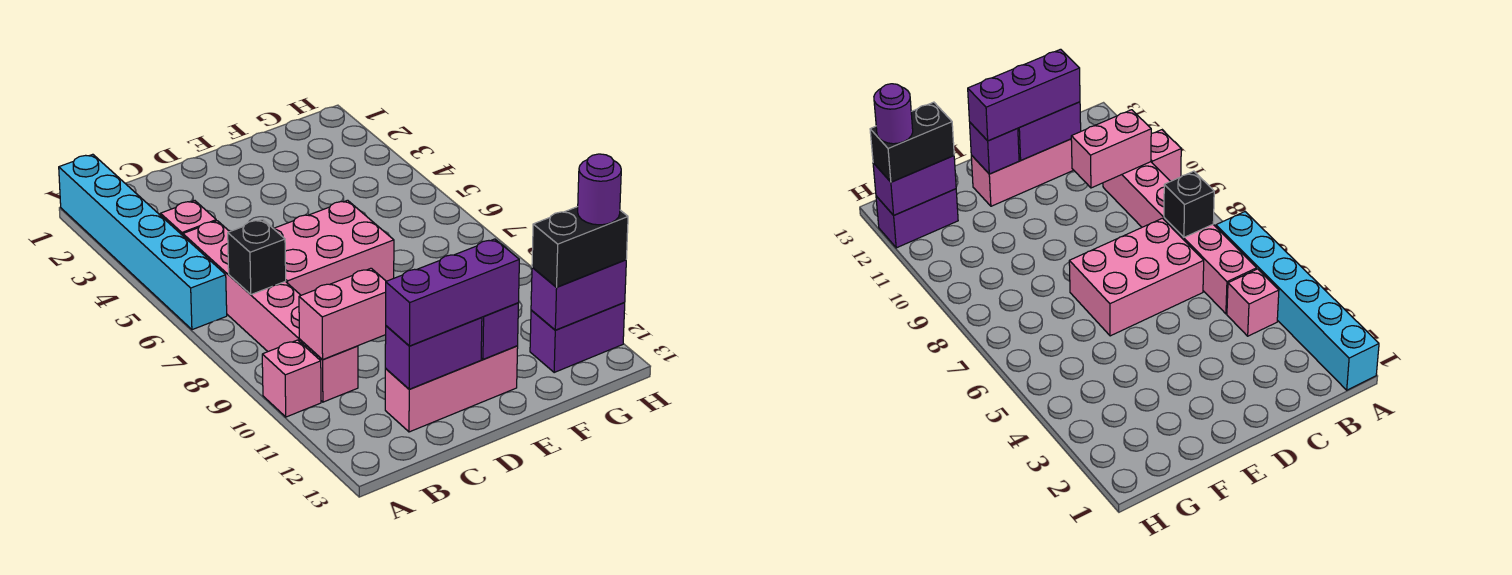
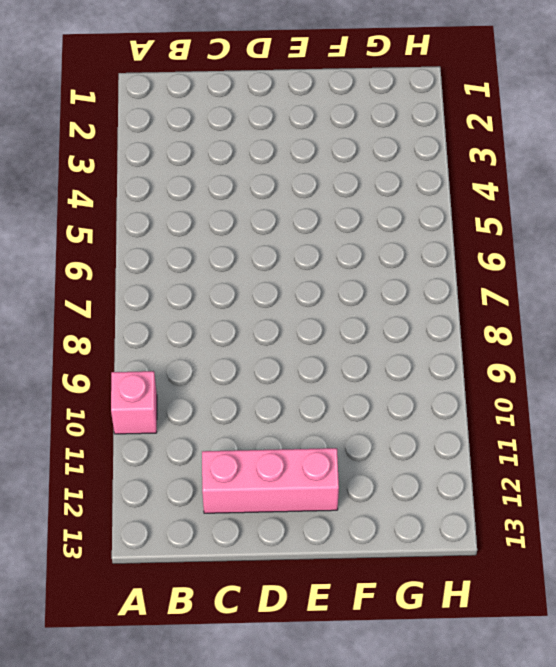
none -> cyan 1x6 brick [59,154,227,330]
none -> pink 1x1 brick [160,201,216,235]
none -> pink 1x6 brick [183,221,358,402]

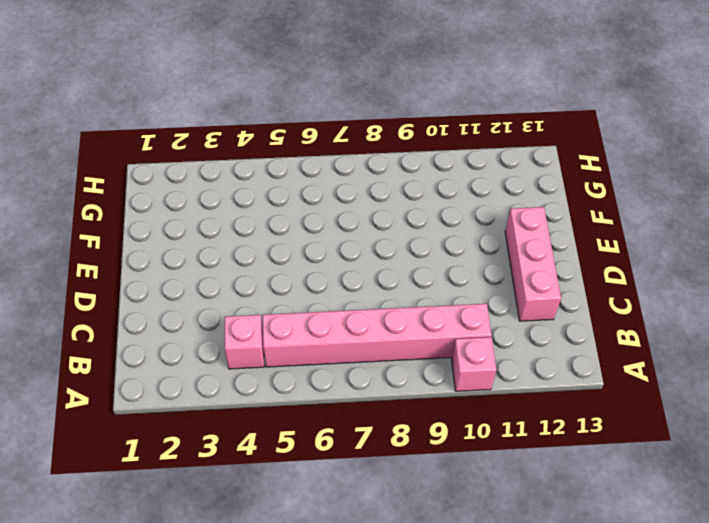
none -> cyan 1x6 brick [59,154,227,330]
none -> pink 2x3 brick [273,200,394,295]
none -> purple 1x2 brick [530,302,625,372]

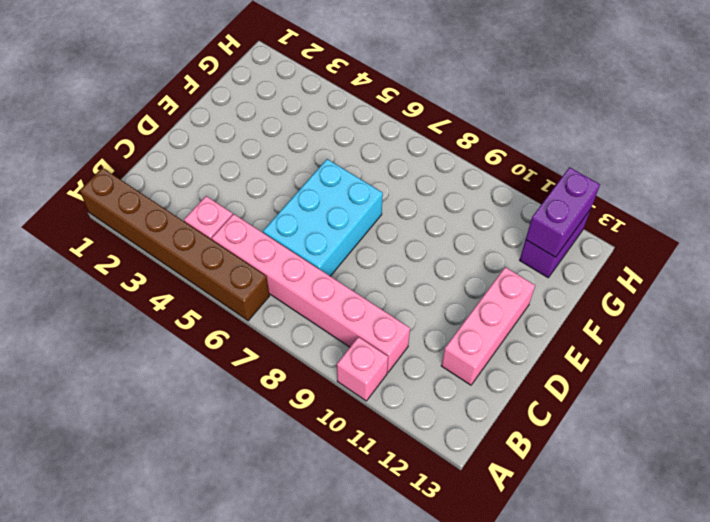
brown 1x6 brick [80,168,270,321] -> cyan 1x6 brick [59,154,227,330]
cyan 2x3 brick [263,159,383,276] -> pink 2x3 brick [273,200,394,295]
none -> black 1x1 brick [228,219,286,294]
none -> pink 1x2 brick [299,268,386,360]
none -> purple 1x2 brick [385,317,482,389]

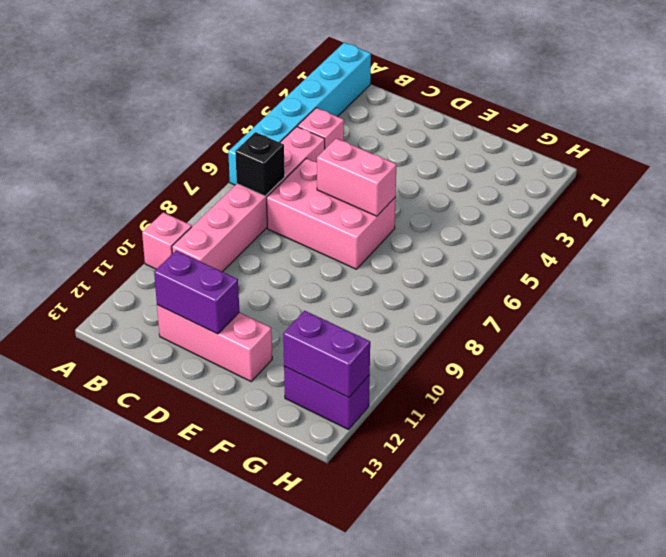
pink 1x2 brick [317,138,396,216] -> pink 1x2 brick moved to [299,268,386,360]
none -> purple 1x1 brick [481,303,518,360]
none -> purple 1x3 brick [386,239,519,346]
none -> black 1x2 brick [532,207,628,287]

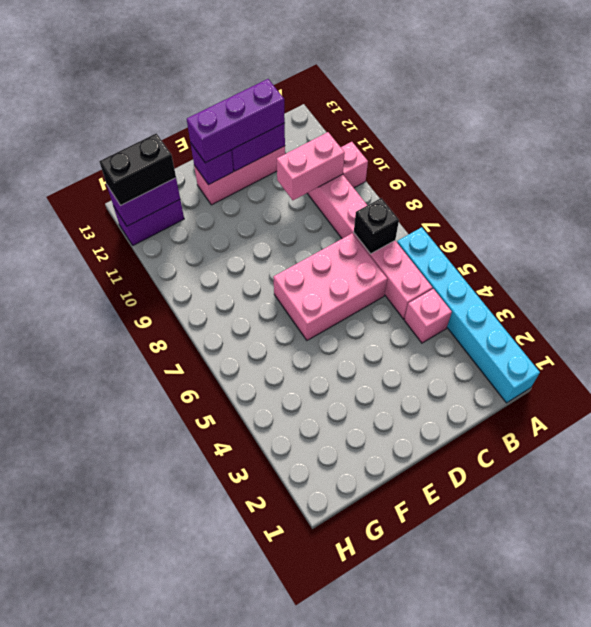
none -> purple 1x1 round brick [578,154,621,225]

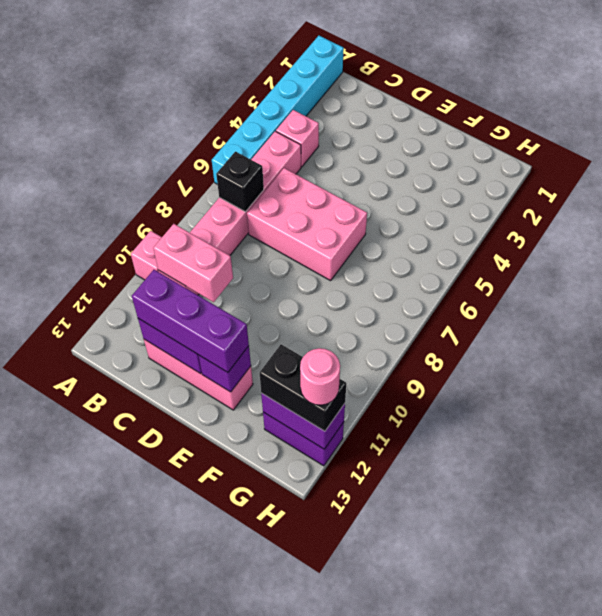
pink 1x1 round brick [300,348,340,405] -> purple 1x1 round brick [578,154,621,225]

